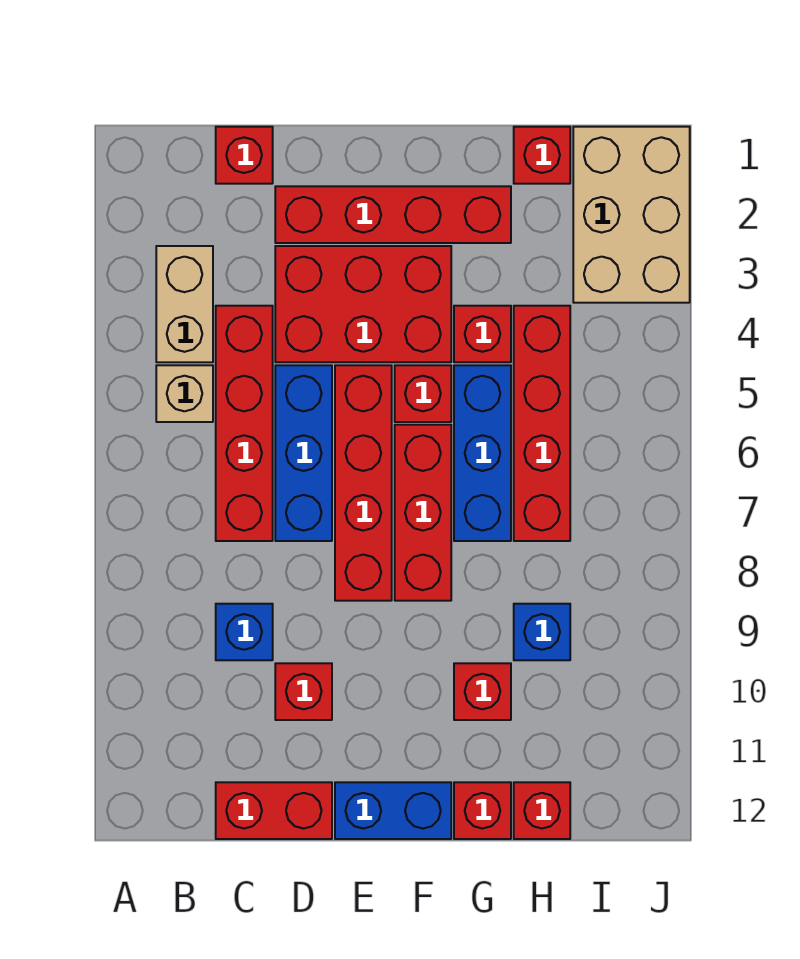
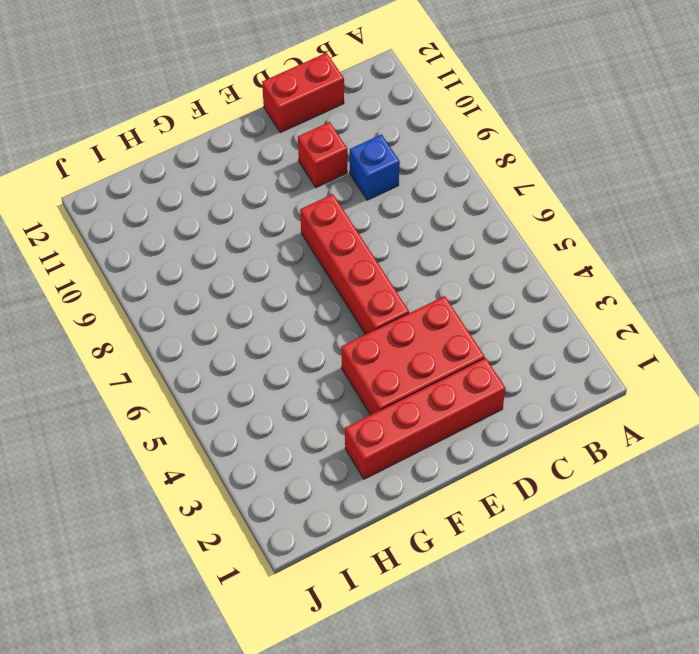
none -> tan 1x2 brick [156,246,213,362]
none -> tan 1x1 brick [156,365,213,422]
none -> red 1x1 brick [216,127,273,184]

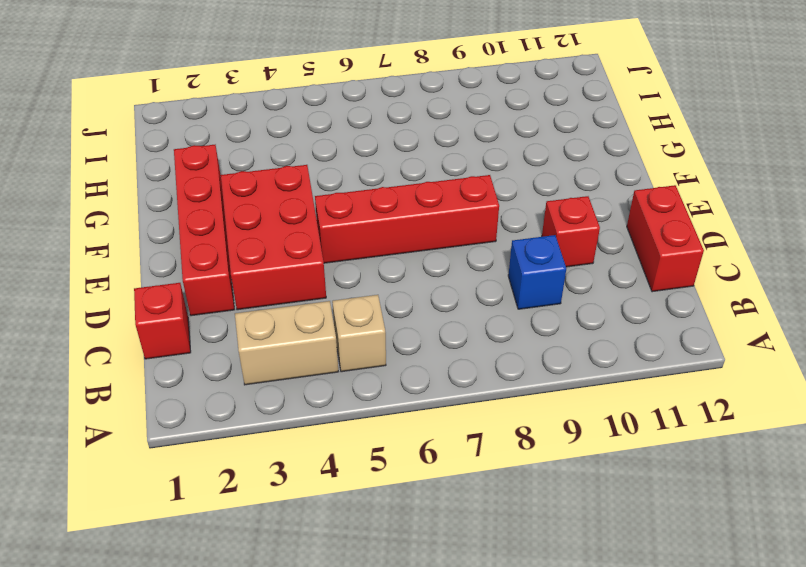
none -> red 1x4 brick [216,306,273,541]
none -> blue 1x3 brick [275,365,332,541]
none -> blue 1x2 brick [335,782,451,839]

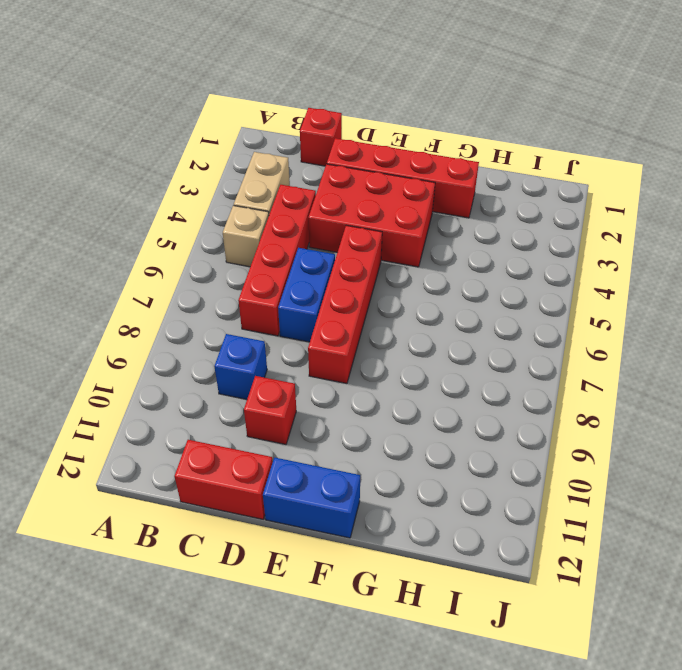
blue 1x2 brick [278,248,335,342] -> blue 1x3 brick [275,365,332,541]
none -> red 1x1 brick [395,365,451,422]
none -> red 1x3 brick [395,425,451,601]
none -> red 1x1 brick [454,306,511,362]

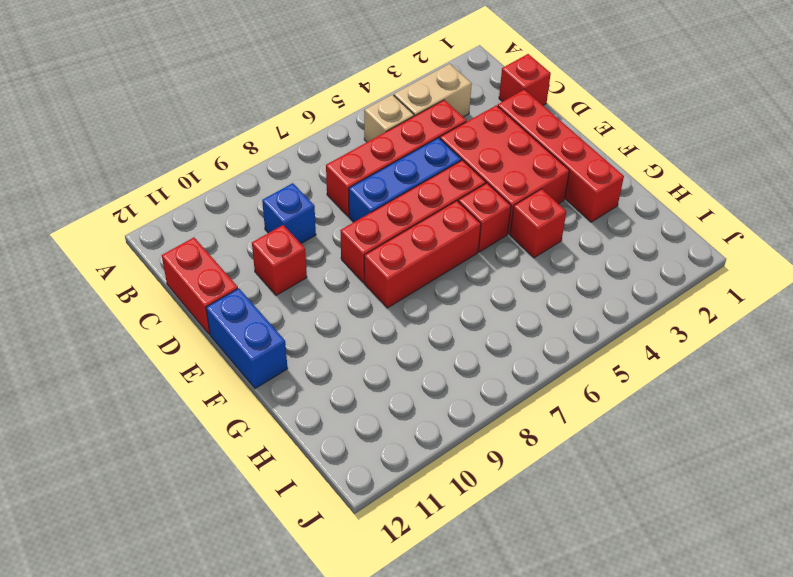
none -> blue 1x3 brick [454,365,511,541]
none -> red 1x1 brick [454,663,511,720]
none -> red 1x1 brick [454,782,511,839]

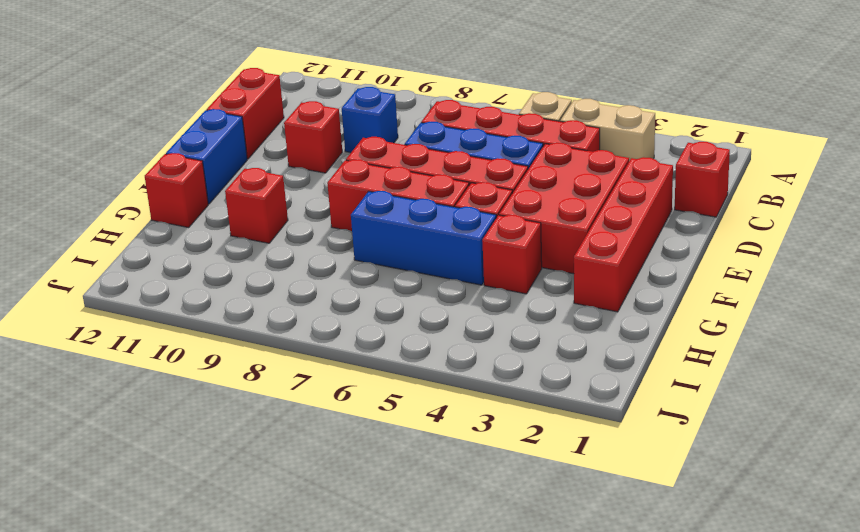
none -> red 1x1 brick [514,127,570,184]
none -> red 1x4 brick [514,306,570,541]
none -> blue 1x1 brick [514,604,570,660]

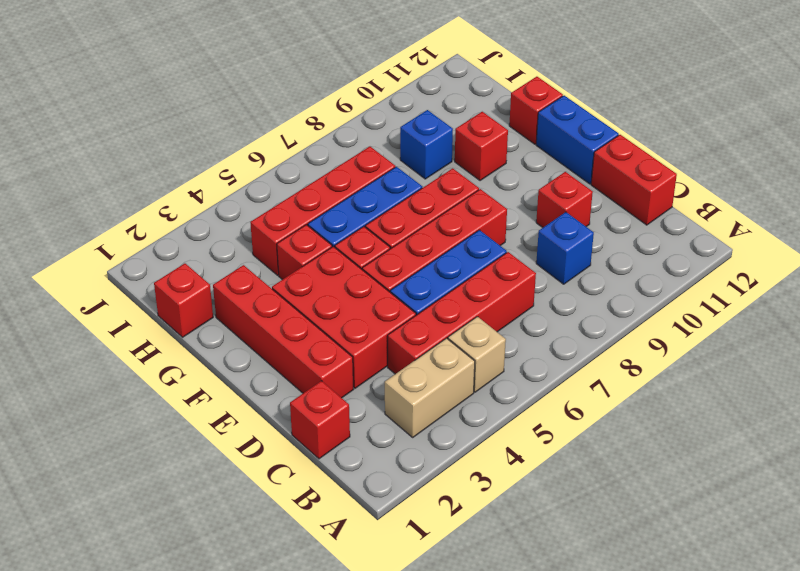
none -> red 1x1 brick [514,782,570,839]
none -> tan 2x3 brick [573,127,690,303]

